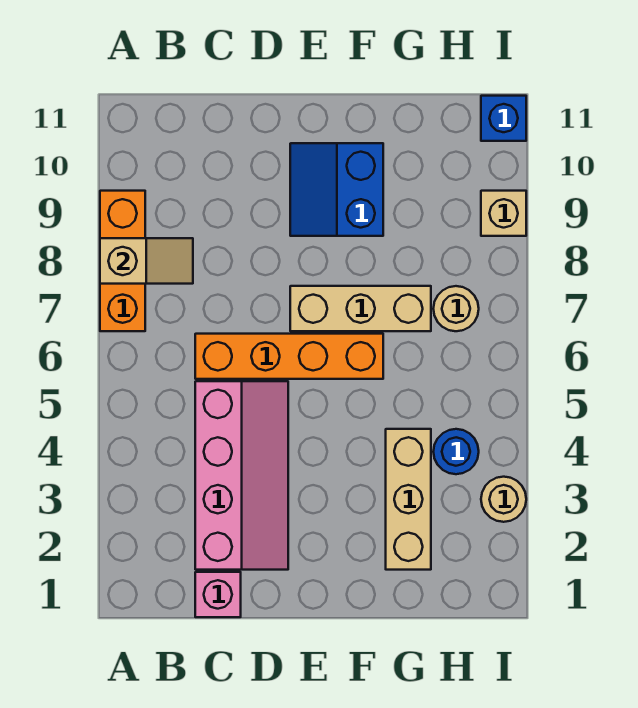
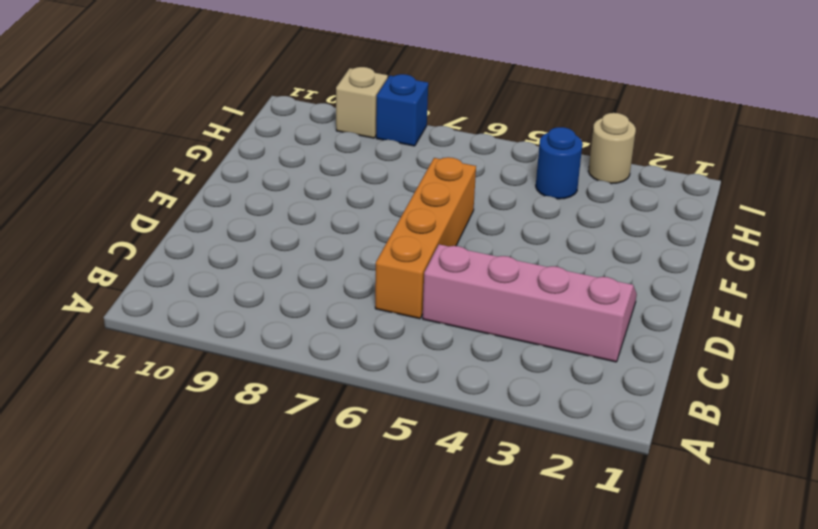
blue 1x1 brick [376,74,428,146] -> blue 1x1 brick moved to [481,96,526,141]
none -> orange 1x3 brick [100,191,145,331]
none -> pink 1x1 brick [195,572,241,617]
none -> tan 1x3 brick [290,286,431,331]

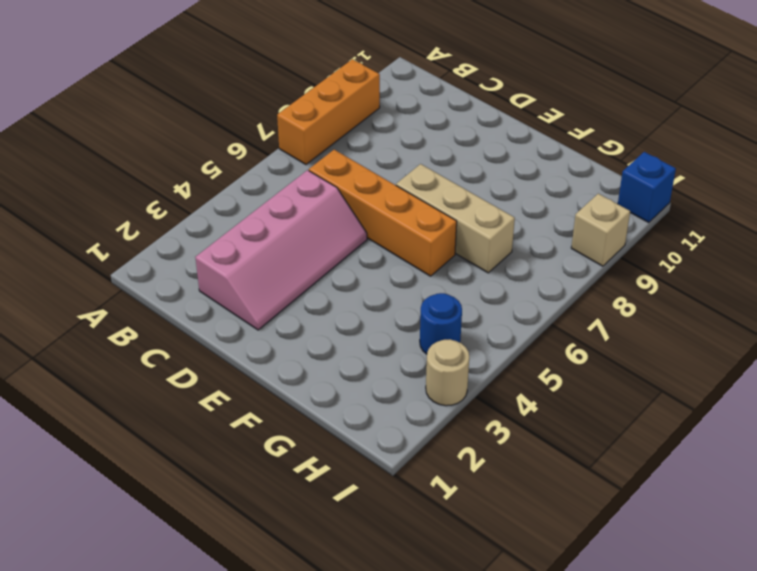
none -> pink 1x1 brick [195,572,241,617]
none -> blue 2x2 slope [290,143,383,236]
none -> tan 1x3 brick [386,429,431,570]

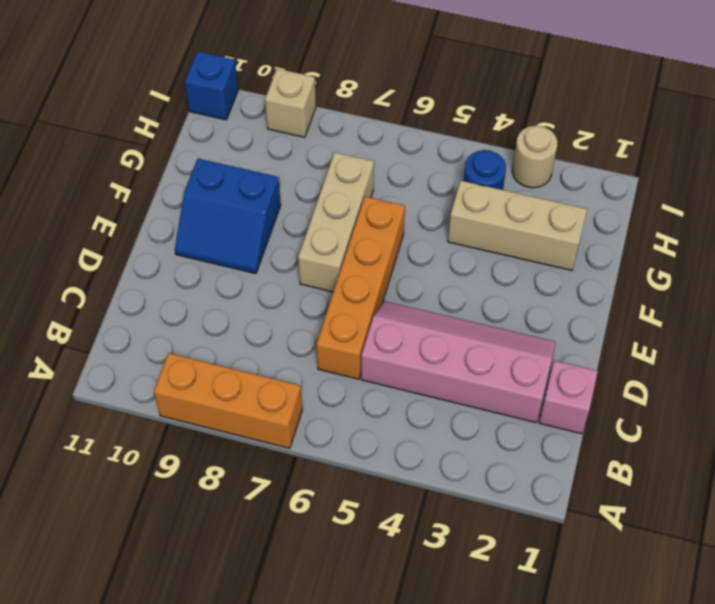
none -> tan 1x1 round brick [433,286,479,331]
none -> tan 1x2 slope [100,238,193,284]

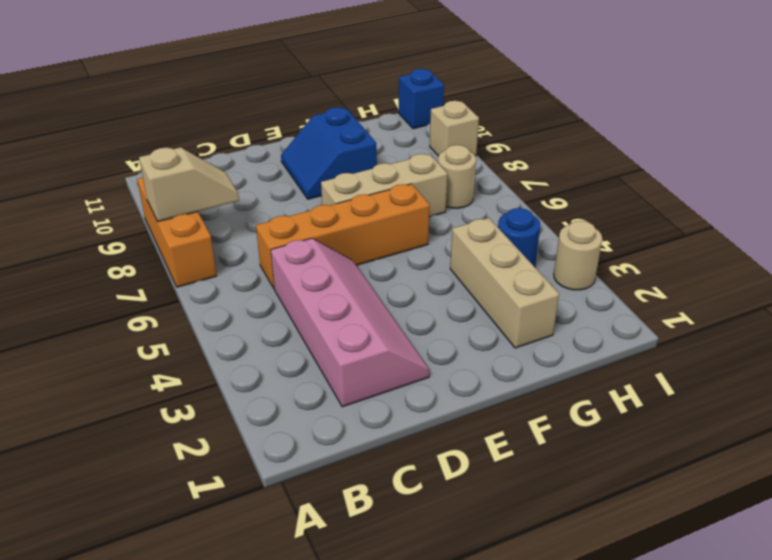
none -> pink 1x1 brick [195,572,241,617]

